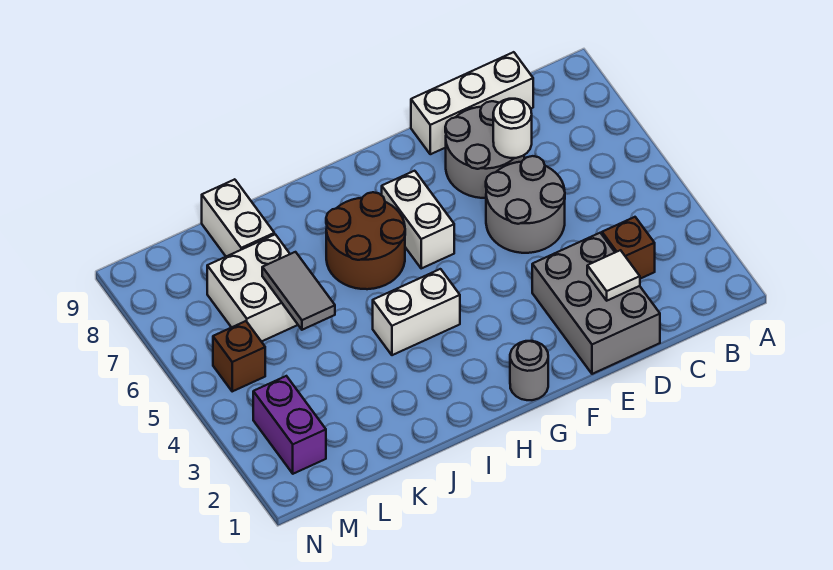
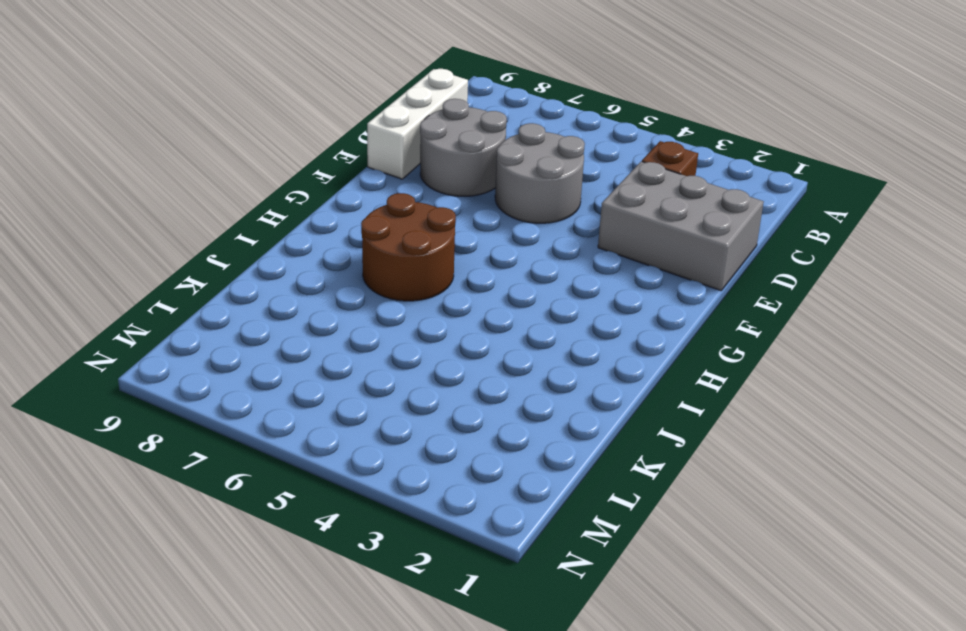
none -> grey 1x1 round brick [510,341,548,400]
none -> white 1x2 brick [382,171,454,268]
none -> white 1x2 brick [373,269,460,355]

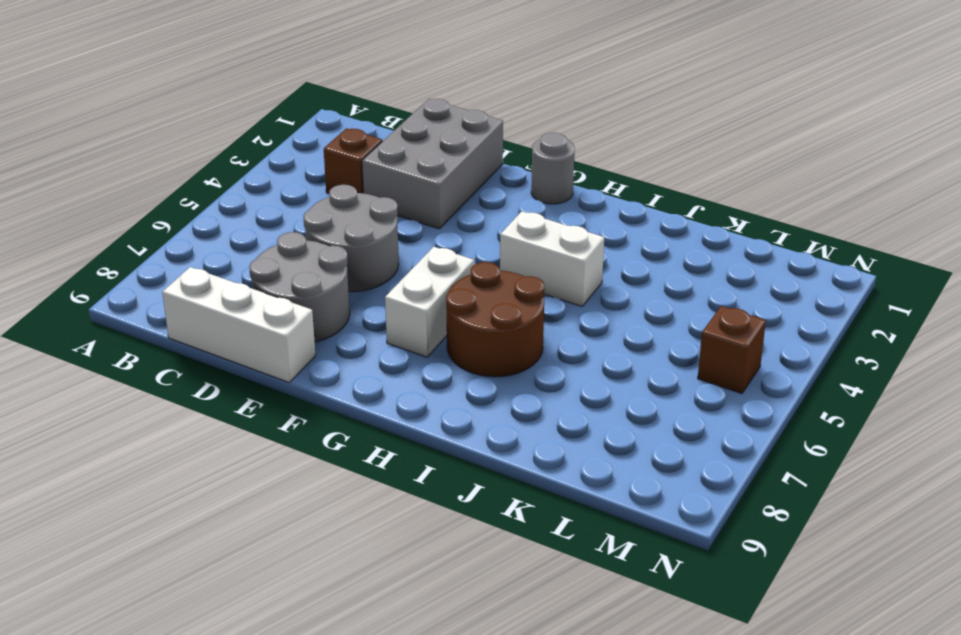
none -> white 2x2 brick [207,234,298,342]
none -> white 1x2 brick [202,179,274,256]
none -> purple 1x2 brick [253,376,326,474]

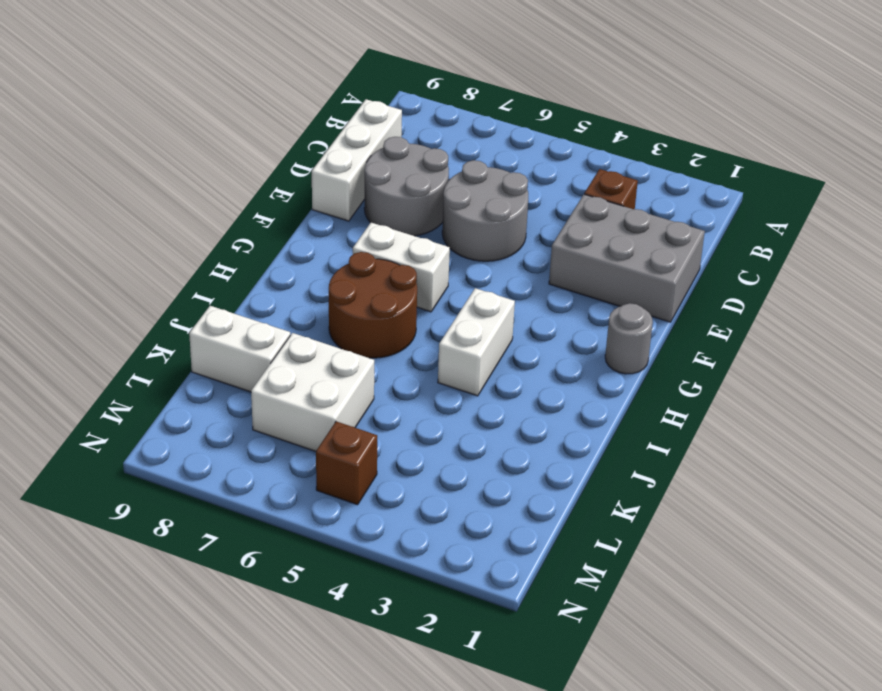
none -> purple 1x2 brick [253,376,326,474]
none -> white 1x1 tile [587,250,640,301]
none -> white 1x1 round brick [493,99,532,158]

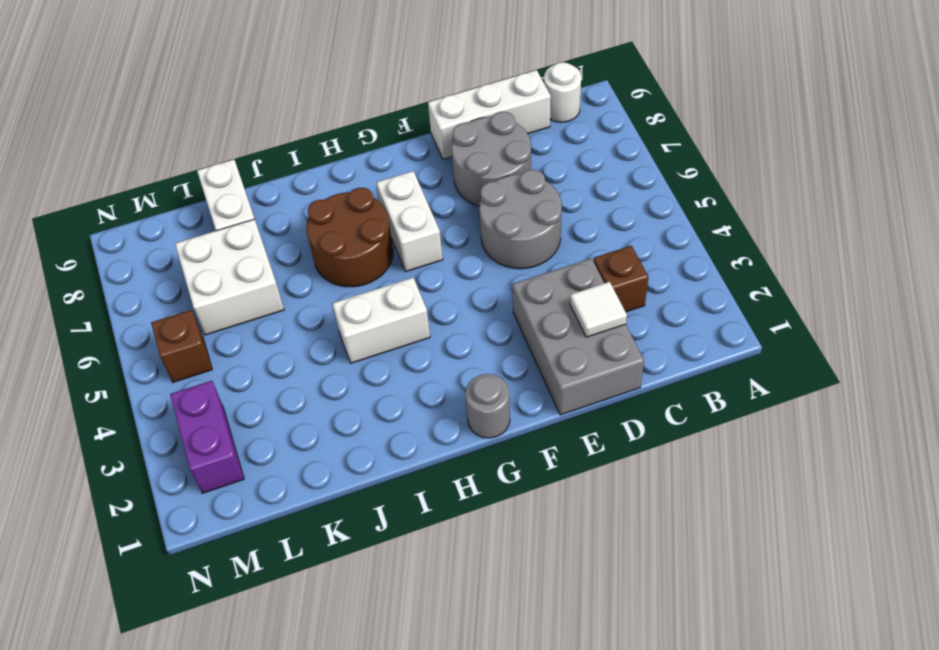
white 1x1 round brick [544,62,581,122] -> white 1x1 round brick moved to [493,99,532,158]
none -> grey 1x2 tile [262,252,335,330]

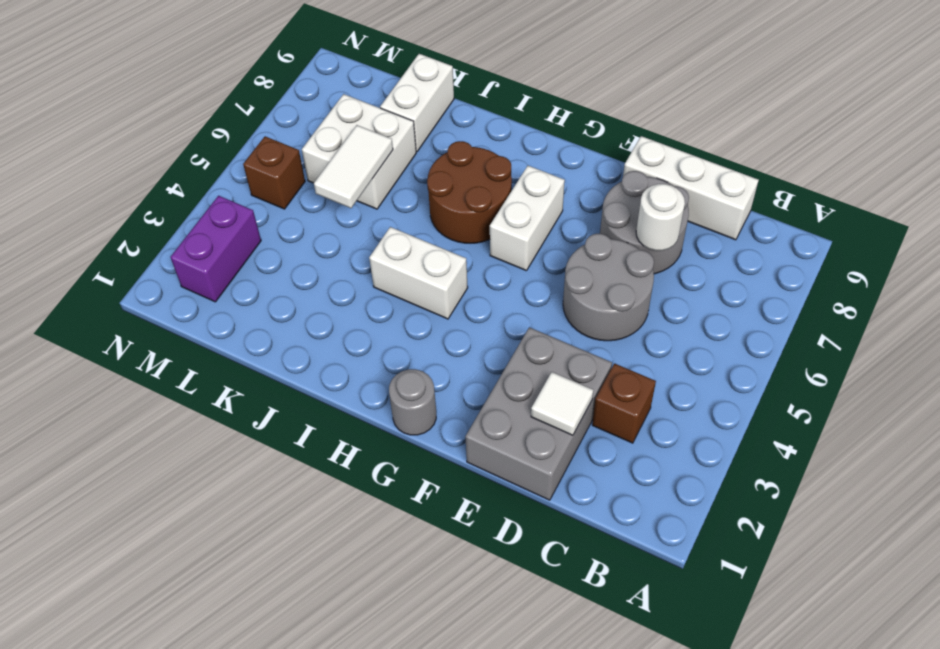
white 1x2 tile [314,125,393,208] -> grey 1x2 tile [262,252,335,330]

